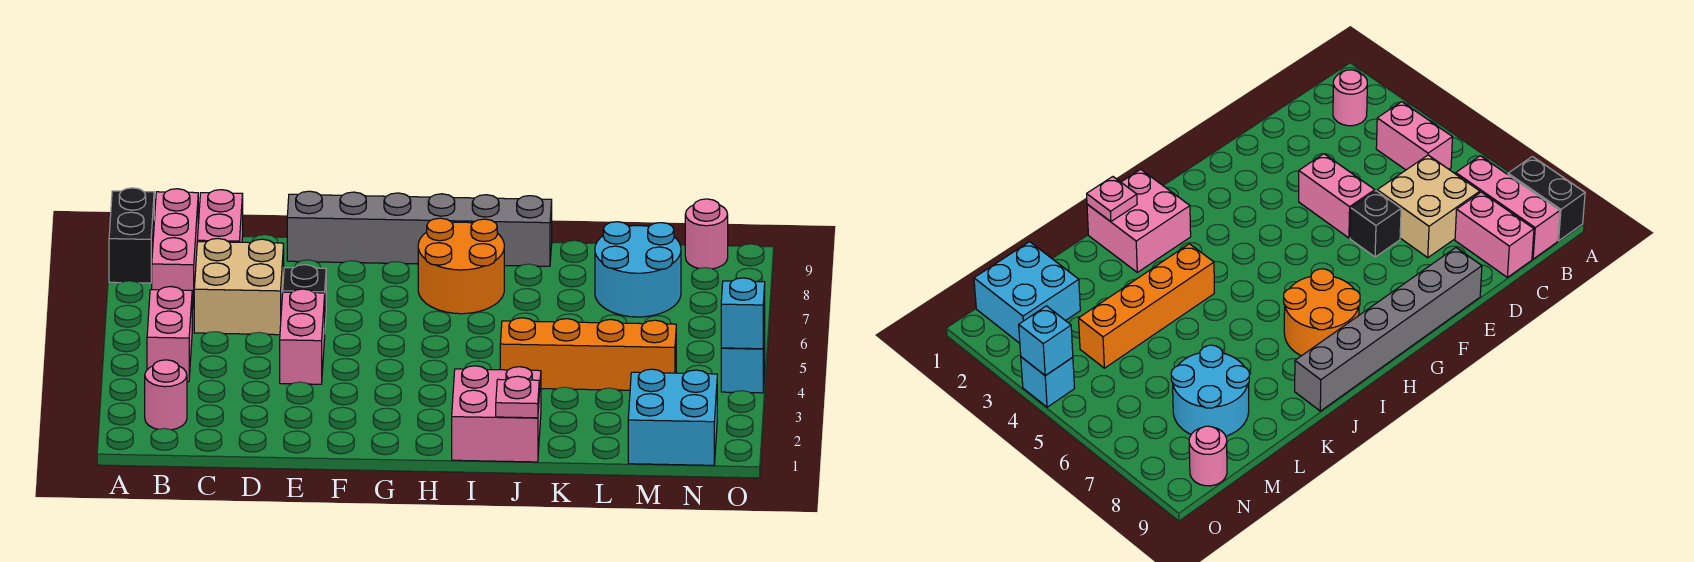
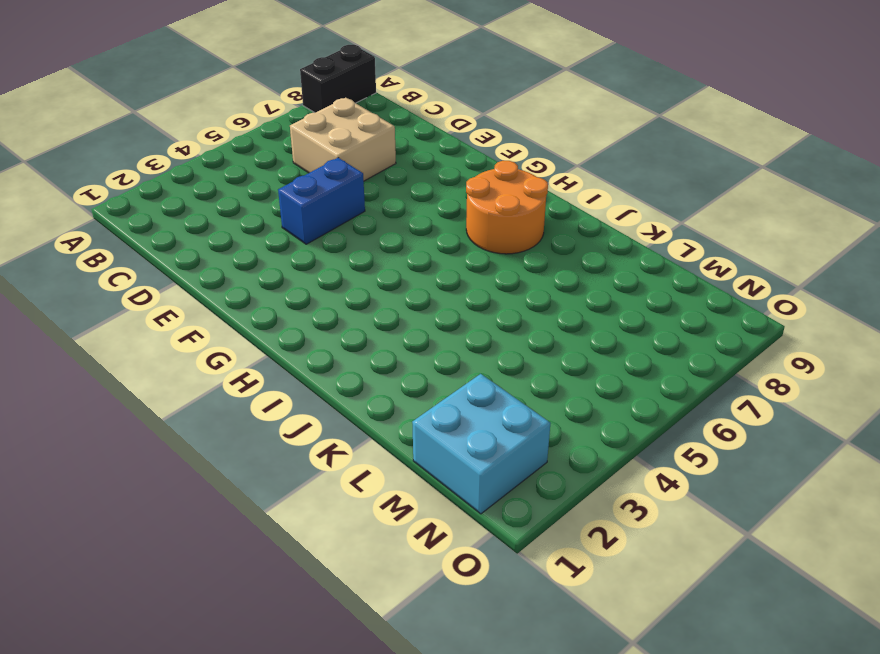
blue 1x2 brick [278,158,365,244] -> pink 1x2 brick [280,289,325,384]
none -> pink 1x1 round brick [145,360,187,430]
none -> pink 1x2 brick [147,287,192,382]
none -> pink 1x3 brick [152,189,198,308]

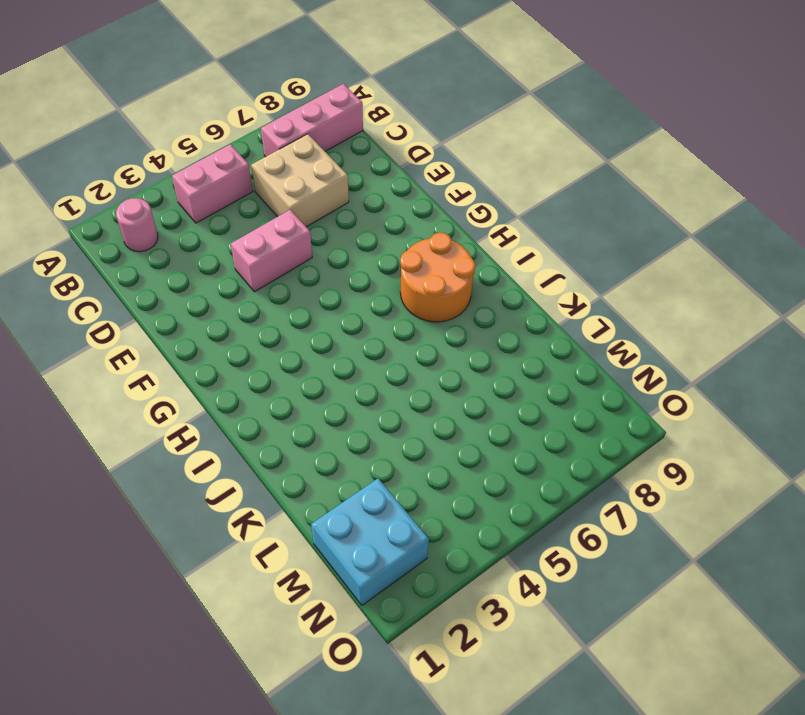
none -> black 1x2 brick [109,188,154,283]
none -> pink 1x2 brick [197,190,243,242]
none -> black 1x1 brick [283,265,326,324]

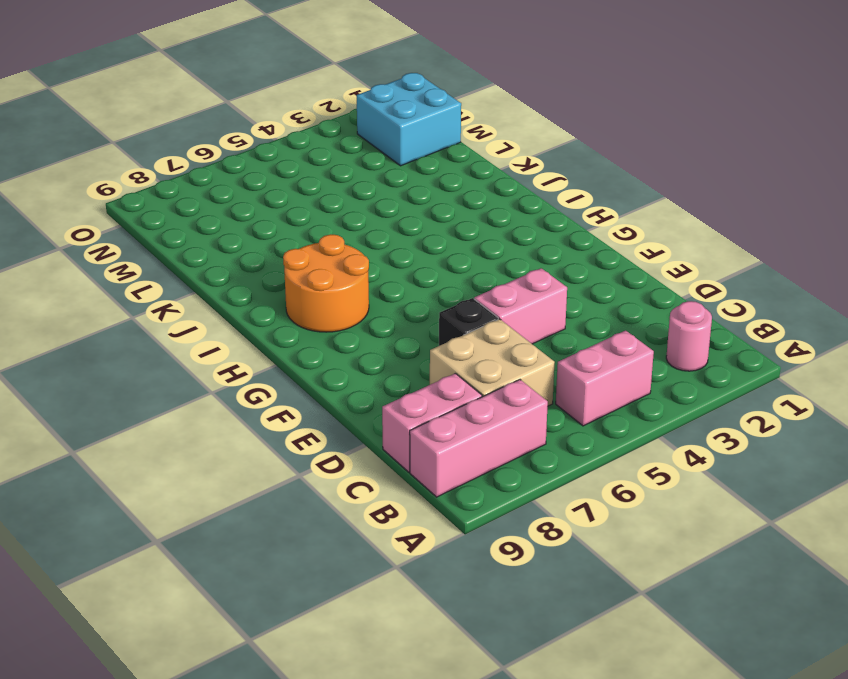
none -> black 1x2 brick [109,188,154,283]
none -> grey 1x6 brick [287,191,552,266]
none -> pink 2x2 brick [452,366,541,462]

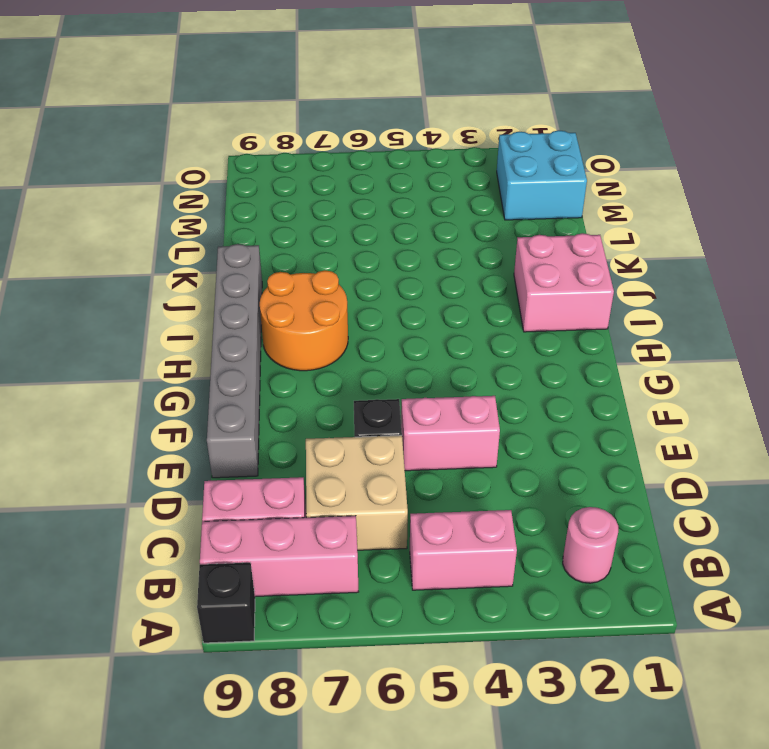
black 1x1 brick [197,563,255,643] -> black 1x2 brick [109,188,154,283]
none -> orange 1x4 brick [500,318,676,390]
none -> cyan 2x2 round brick [595,222,681,317]
none -> pink 1x1 round brick [685,199,728,269]

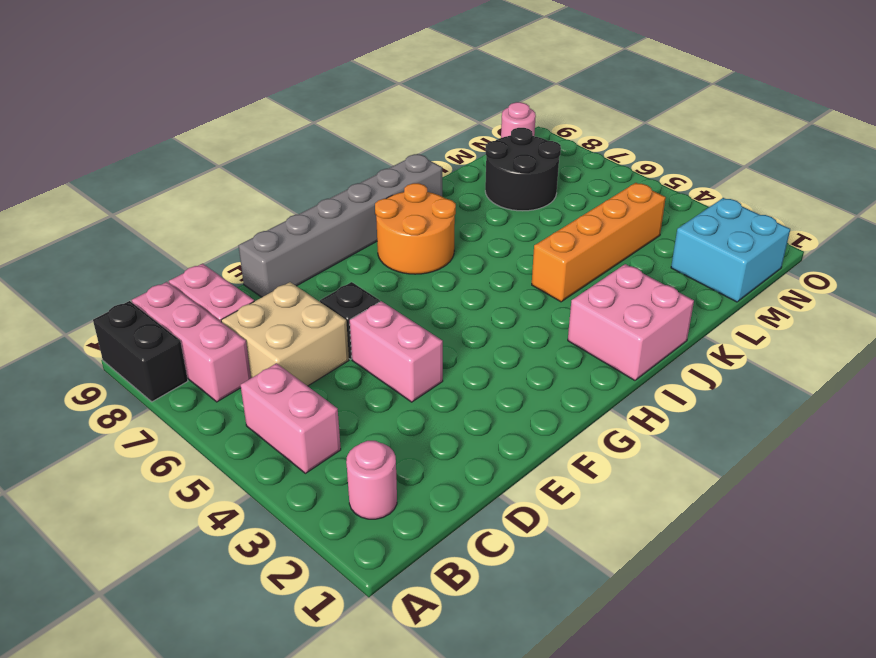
black 2x2 round brick [485,128,561,211] -> cyan 2x2 round brick [595,222,681,317]
none -> cyan 1x1 brick [721,330,765,393]
none -> pink 1x1 plate [496,376,539,418]
none -> cyan 1x1 brick [721,278,765,349]

